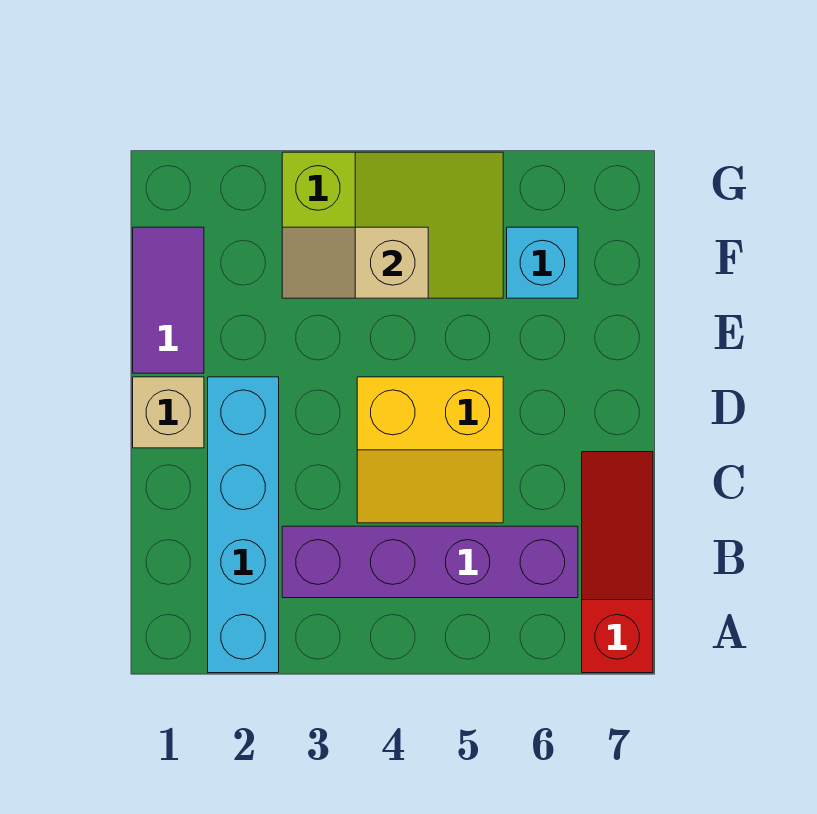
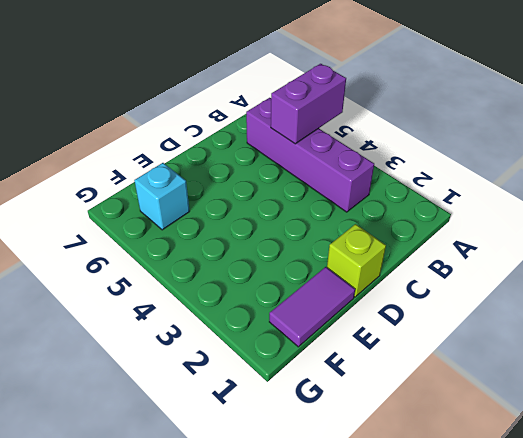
purple 1x2 brick [271,64,346,144] -> none
lime 1x1 brick [327,224,386,297] -> tan 1x1 brick [133,377,204,448]
none -> cyan 1x4 brick [208,377,279,673]
none -> red 1x3 slope [582,452,653,673]

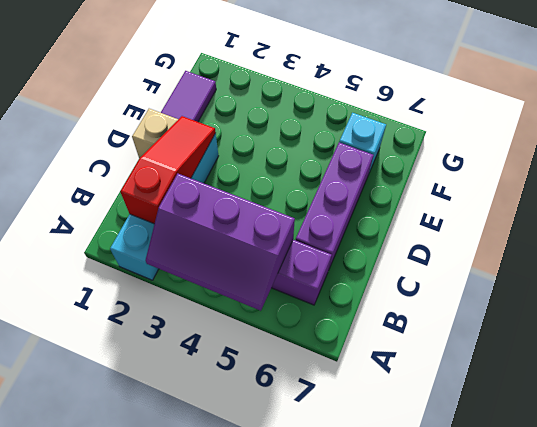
purple 2x3 slope [146,174,295,311] -> none
red 1x3 slope [120,116,216,224] -> red 1x3 slope moved to [582,452,653,673]
purple 1x3 brick [296,143,374,269] -> none
none -> yellow 2x2 slope [357,377,503,523]
none -> lime 2x3 slope [282,152,503,298]

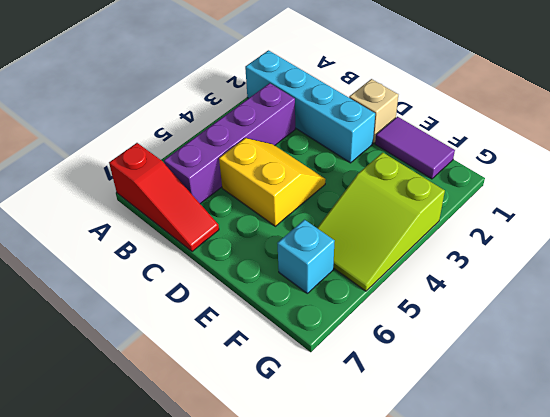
yellow 2x2 slope [219,138,326,226] -> yellow 2x2 slope turned to [357,377,503,523]
none -> tan 1x2 slope [282,227,428,298]

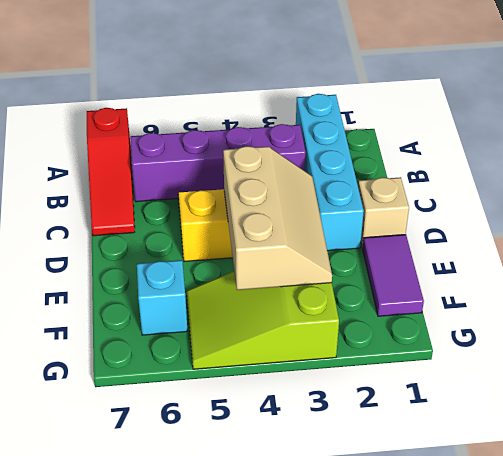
tan 2x3 slope [223,146,332,290] -> tan 1x2 slope [282,227,428,298]

